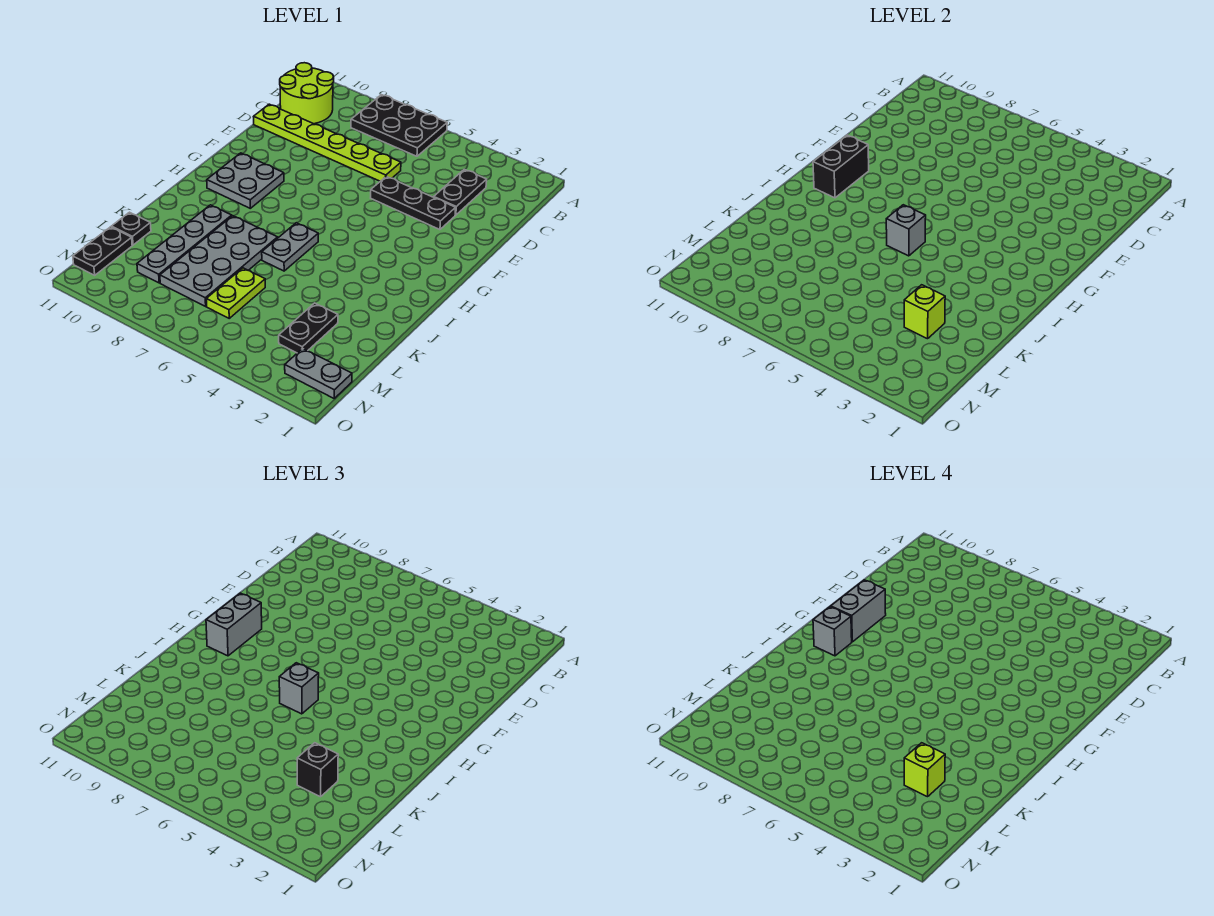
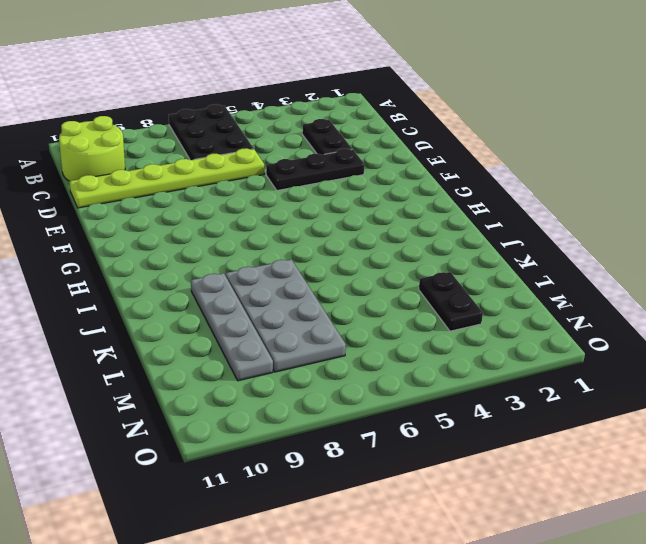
black 2x3 plate [169,104,254,160] -> black 2x3 plate turned to [351,95,447,156]
none -> grey 2x2 plate [207,153,284,208]
none -> grey 1x2 plate [262,223,318,271]
none -> lime 1x2 plate [206,268,265,318]

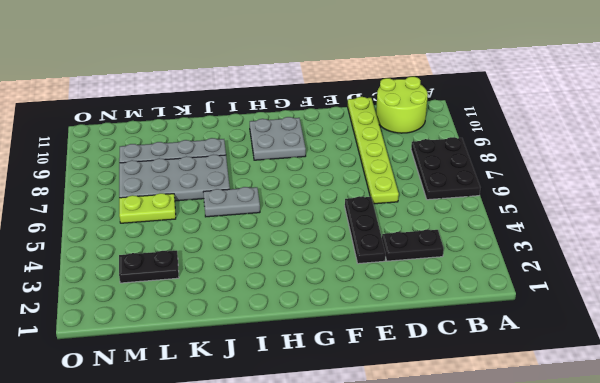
none -> black 1x1 plate [111,212,151,245]
none -> black 1x2 plate [73,227,132,275]
none -> grey 1x2 plate [285,348,352,398]

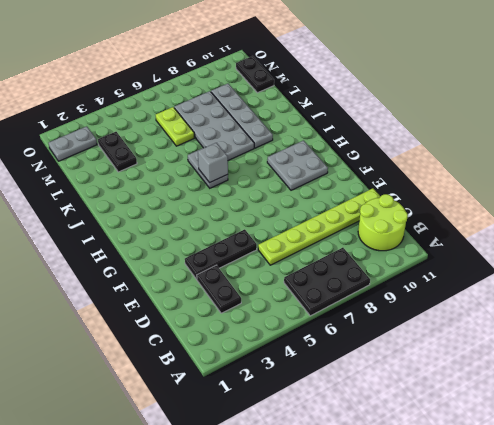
none -> black 1x1 plate [111,212,151,245]
none -> black 1x2 brick [813,135,869,198]
none -> lime 1x1 brick [904,285,945,339]

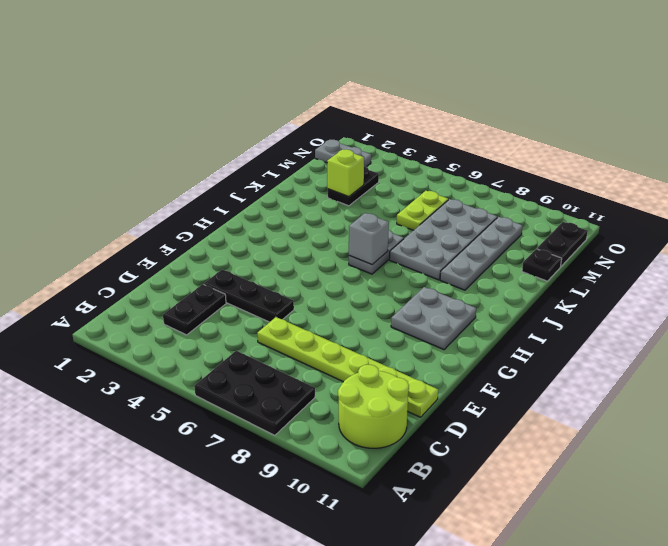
none -> black 1x2 brick [813,135,869,198]
none -> grey 1x2 brick [206,593,262,656]
none -> grey 1x1 brick [279,663,319,714]

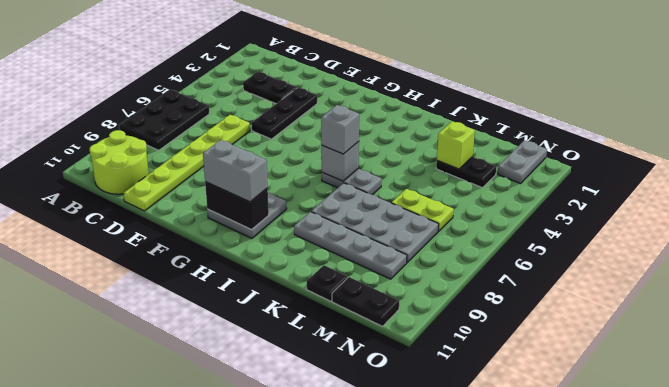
none -> black 1x1 brick [297,743,338,797]
none -> grey 1x2 brick [831,580,886,642]
none -> grey 1x1 brick [813,607,852,656]

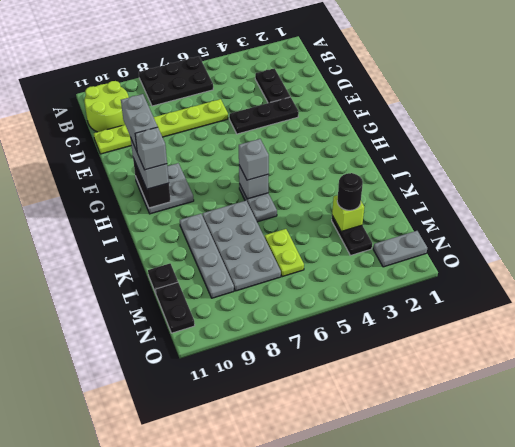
black 1x1 round brick [337,173,363,210] -> black 1x1 brick [297,743,338,797]
none -> lime 1x1 brick [904,743,945,797]

